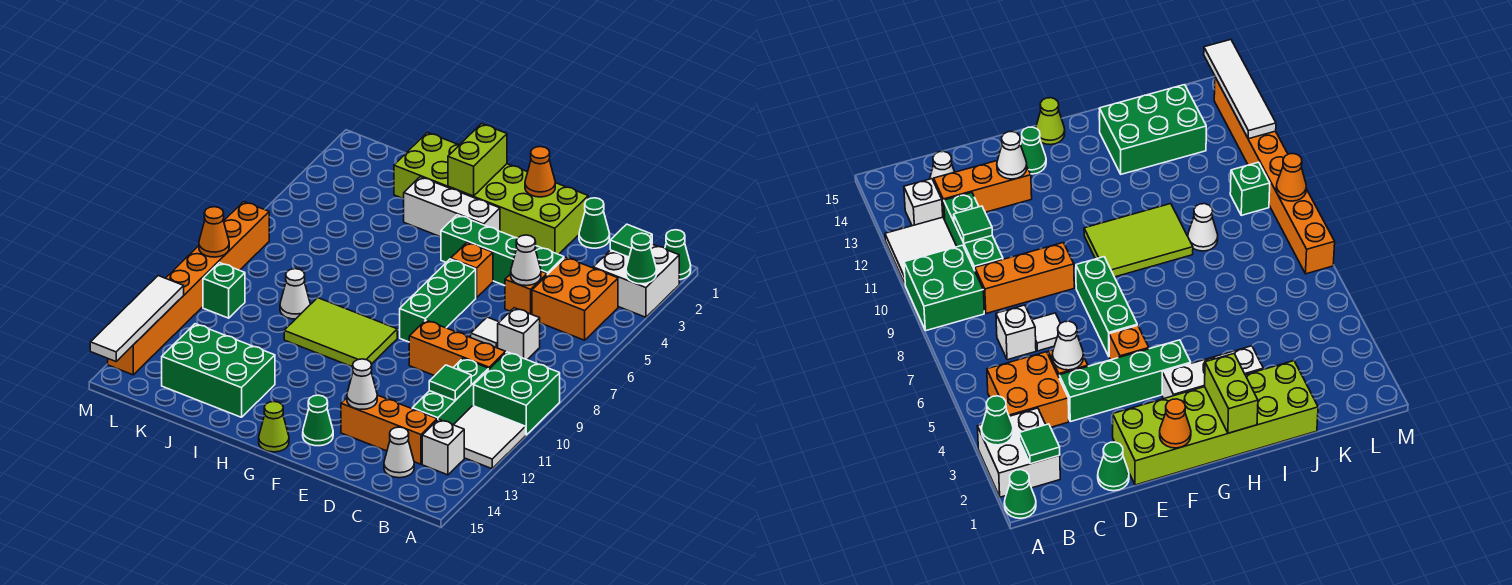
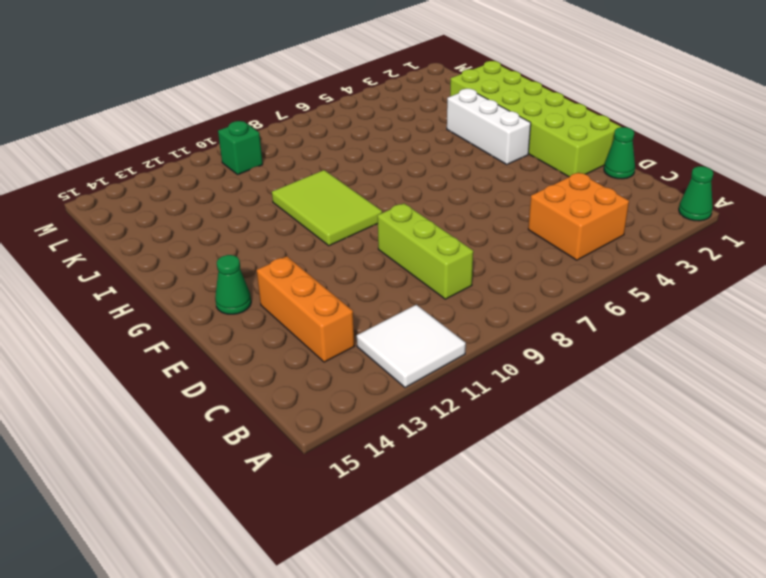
lime 1x3 brick [377,203,473,299] -> orange 1x3 brick [409,320,506,376]
none -> white 2x2 brick [593,244,679,317]
none -> green 2x2 brick [474,352,560,435]
none -> white 1x1 brick [422,419,464,475]
none -> white 1x1 brick [498,308,540,360]

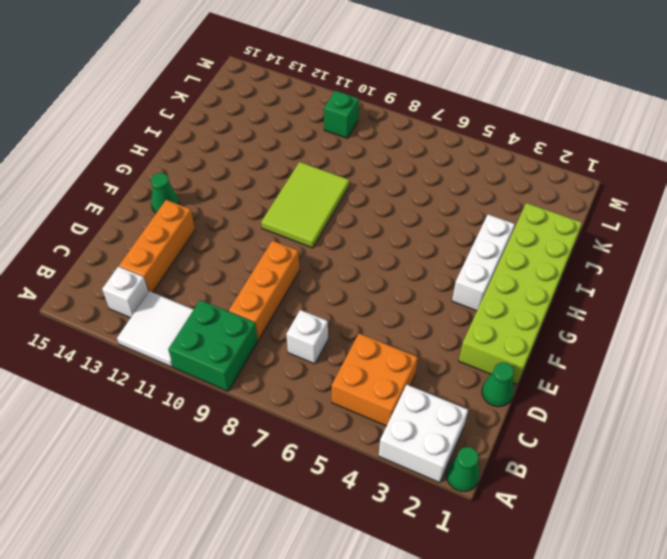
none -> green 1x3 brick [412,358,489,425]
none -> white 1x1 cone [384,427,414,478]
none -> green 1x4 brick [441,215,564,285]
none -> orange 1x1 brick [505,271,547,314]

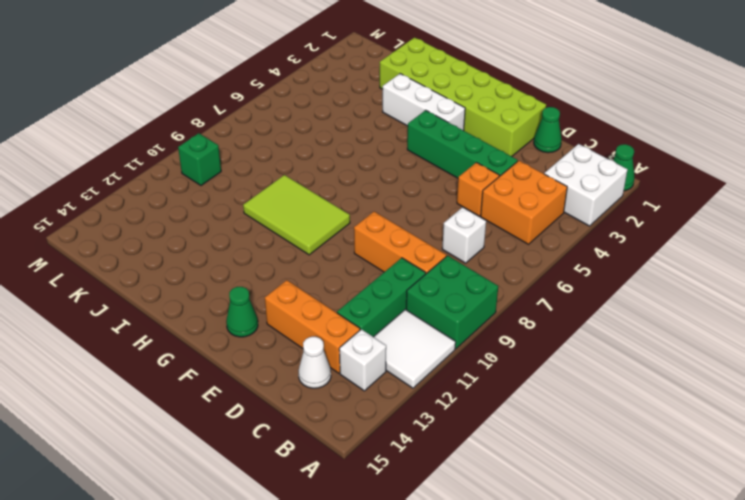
none -> white 1x1 tile [471,317,499,348]
none -> orange 1x1 brick [451,242,493,298]
none -> green 1x3 brick [400,259,476,342]
none -> lime 1x1 cone [259,402,289,452]

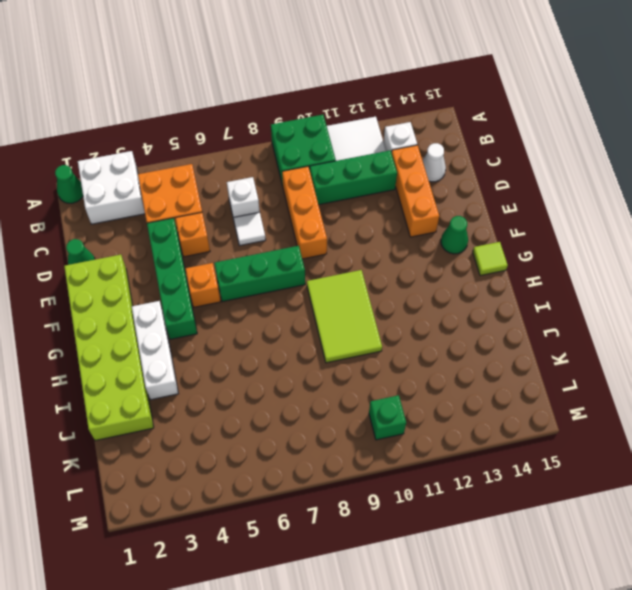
lime 1x1 tile [473,242,508,276] -> lime 1x1 cone [259,402,289,452]
none -> green 2x3 brick [162,324,275,417]
none -> white 1x1 cone [280,269,310,319]
none -> orange 1x8 brick [108,202,269,375]
none -> green 1x1 cone [626,233,656,284]

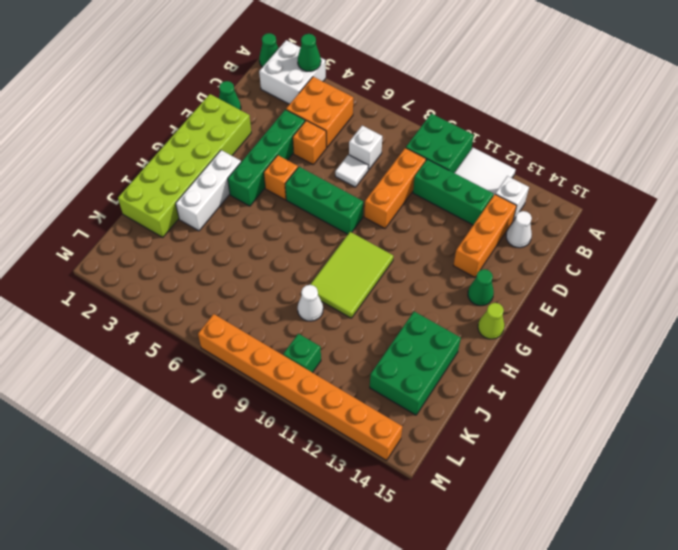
none -> green 1x1 tile [610,224,652,257]
none -> green 1x1 tile [429,365,471,400]
none -> white 1x1 cone [511,235,541,286]
none -> white 1x1 cone [347,359,377,409]

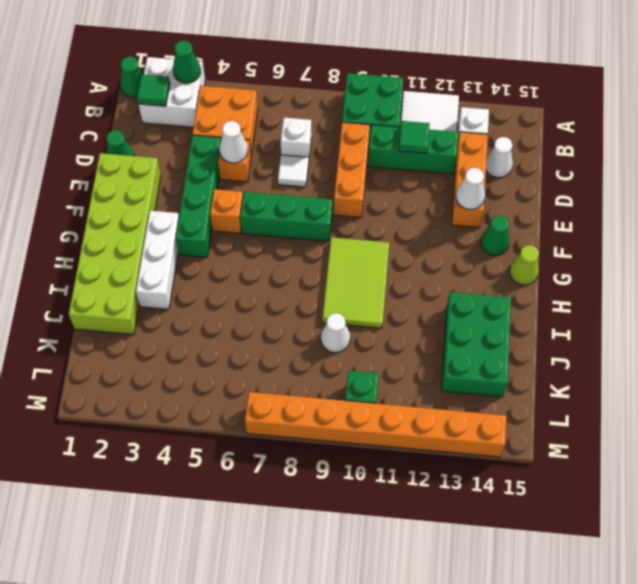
none -> orange 1x1 cone [525,147,555,197]
none -> lime 1x2 brick [448,124,507,196]
none -> orange 1x1 cone [199,207,229,257]
none -> white 1x4 tile [90,276,184,361]

